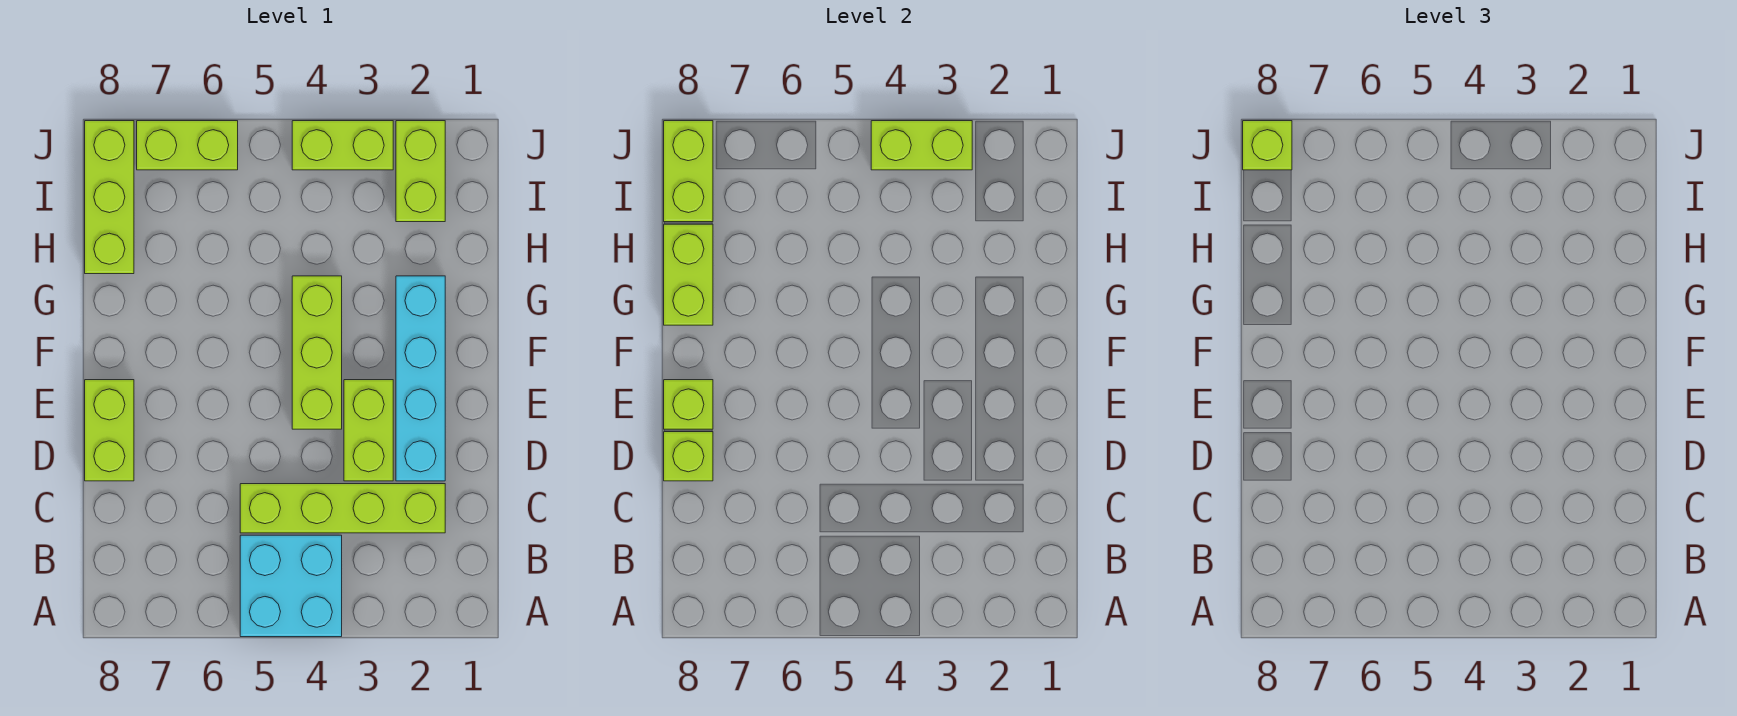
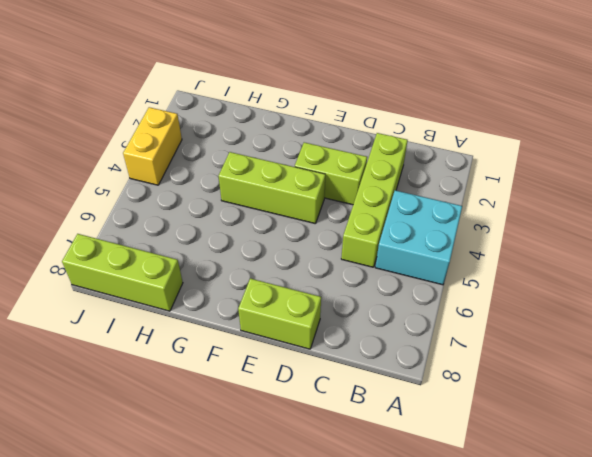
yellow 1x2 brick [123,107,182,185] -> lime 1x2 brick [292,121,393,170]
none -> cyan 1x4 brick [396,276,445,481]
none -> lime 1x2 brick [396,121,445,222]
none -> lime 1x2 brick [137,121,238,170]

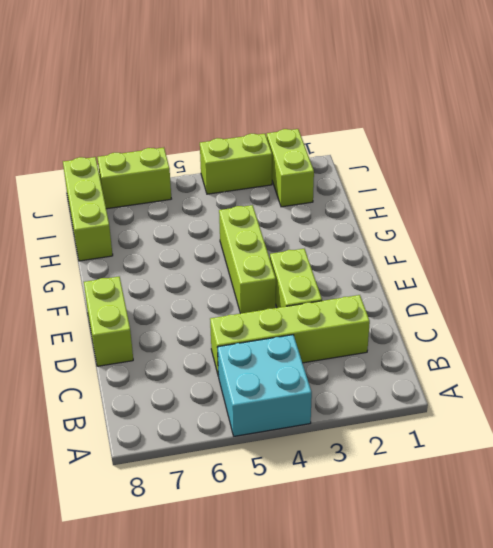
none -> cyan 1x4 brick [396,276,445,481]
none -> lime 1x1 brick [664,432,713,481]
none -> lime 1x1 brick [664,380,713,429]

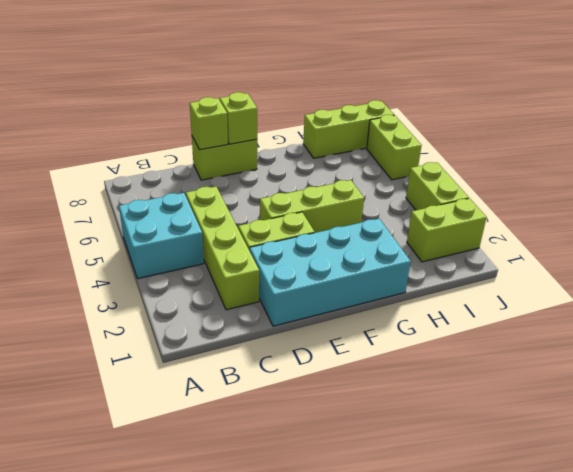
cyan 2x4 brick [250,219,411,326] -> cyan 1x4 brick [396,276,445,481]
none -> lime 1x2 brick [664,224,713,325]
none -> lime 1x2 brick [664,121,713,222]
none -> lime 1x2 brick [871,121,972,170]

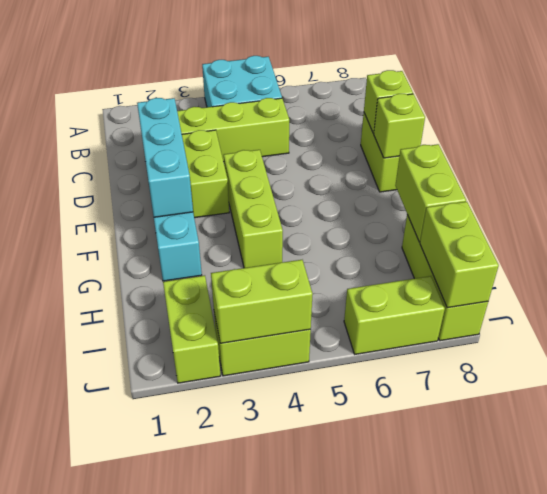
cyan 1x3 brick [137,98,193,217] -> none
none -> lime 1x1 brick [1243,121,1292,170]

